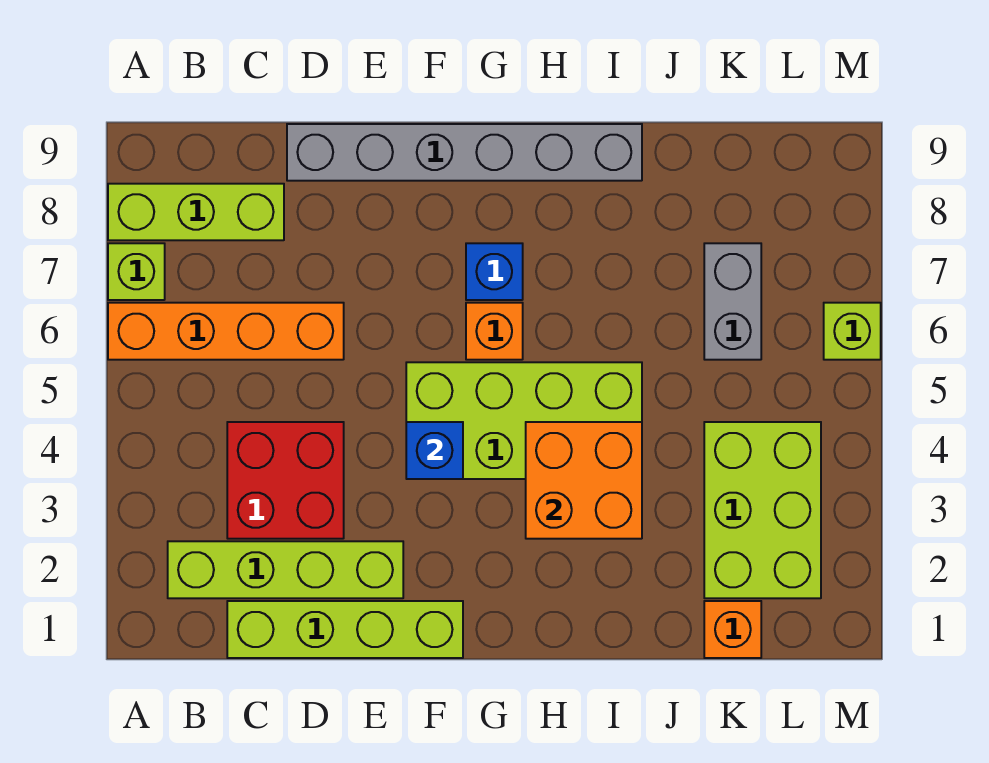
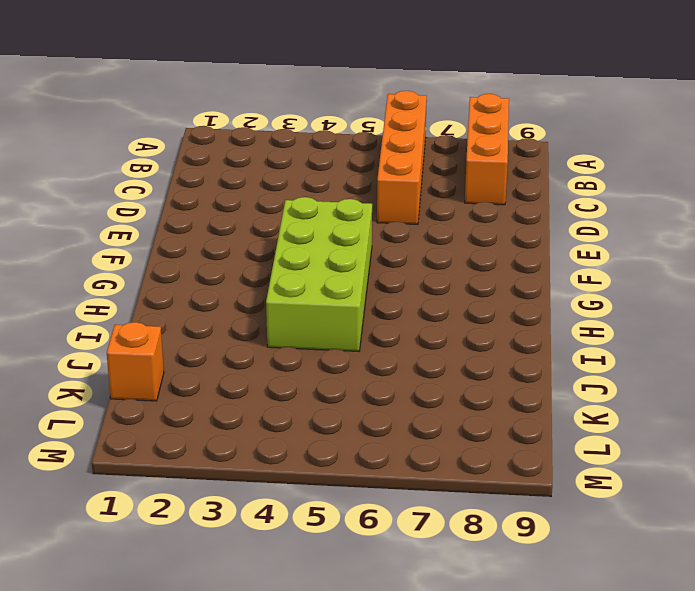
orange 1x3 brick [465,94,509,205] -> lime 1x3 brick [108,184,284,240]
none -> lime 1x1 brick [108,243,165,300]
none -> lime 1x4 brick [168,541,403,598]
none -> lime 1x4 brick [227,601,463,658]

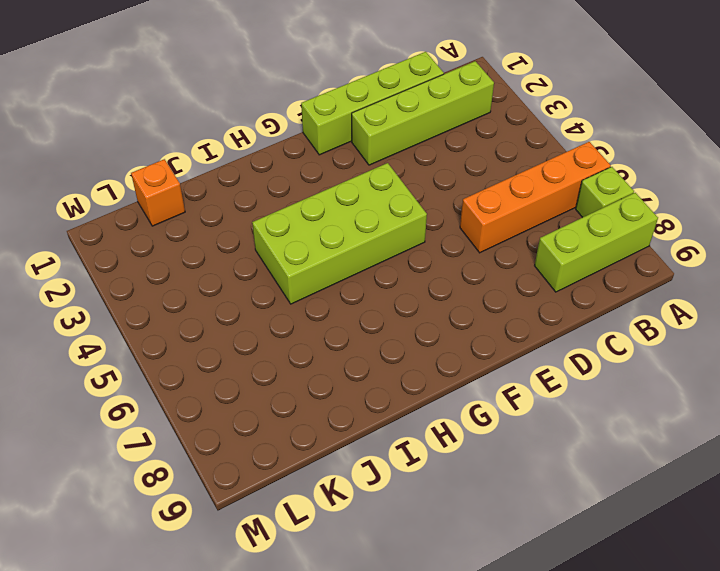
none -> red 2x2 brick [227,422,344,539]
none -> grey 1x6 brick [287,124,642,181]
none -> orange 1x1 brick [466,303,523,360]

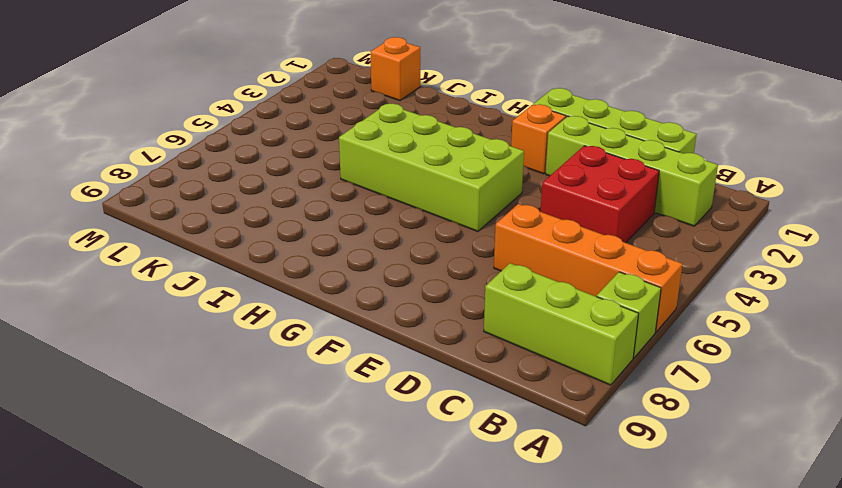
orange 1x1 brick [511,104,566,174] -> orange 1x1 brick moved to [466,303,523,360]
none -> grey 1x6 brick [287,124,642,181]
none -> blue 1x1 brick [466,243,523,300]
none -> lime 2x3 brick [704,422,821,598]

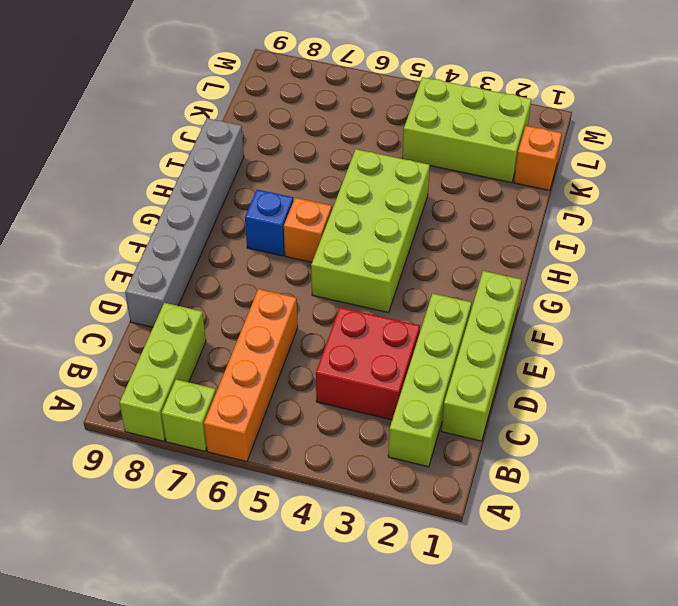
none -> grey 1x2 brick [704,243,761,360]
none -> lime 1x1 brick [824,303,881,360]
none -> blue 1x1 brick [406,422,463,479]

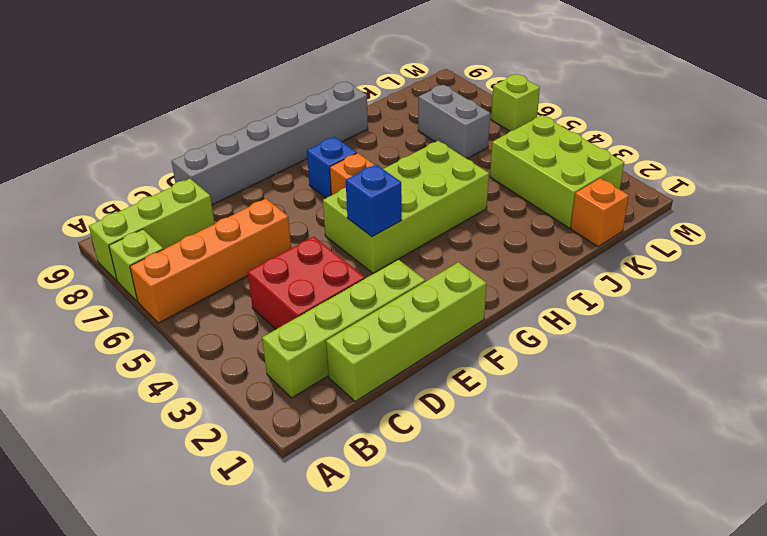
none -> orange 2x2 brick [526,422,642,539]

